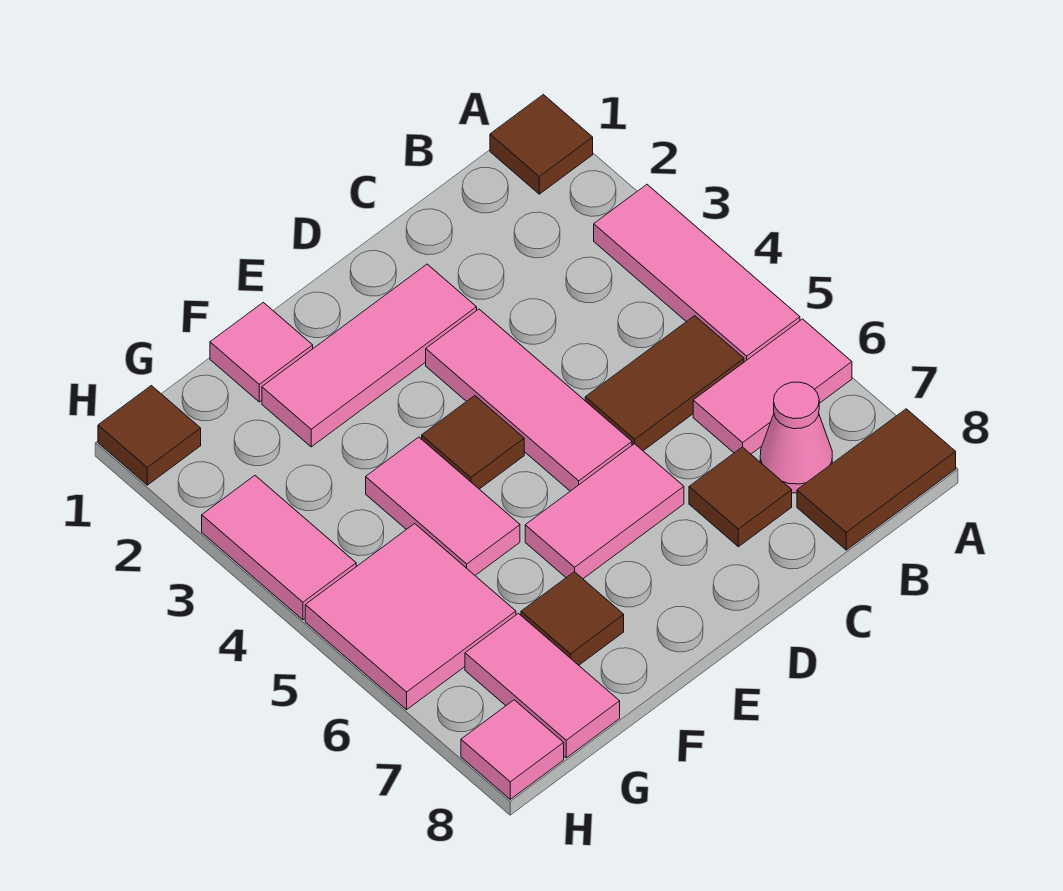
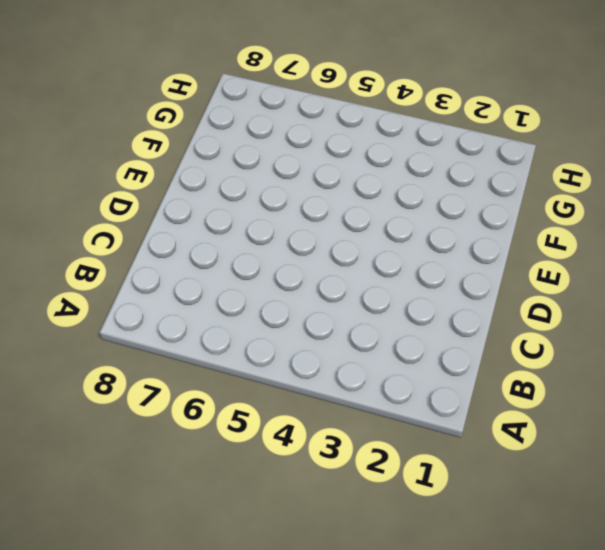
none -> brown 1x1 tile [490,95,593,194]
none -> pink 1x3 tile [594,185,800,362]
none -> pink 1x2 tile [693,319,852,454]

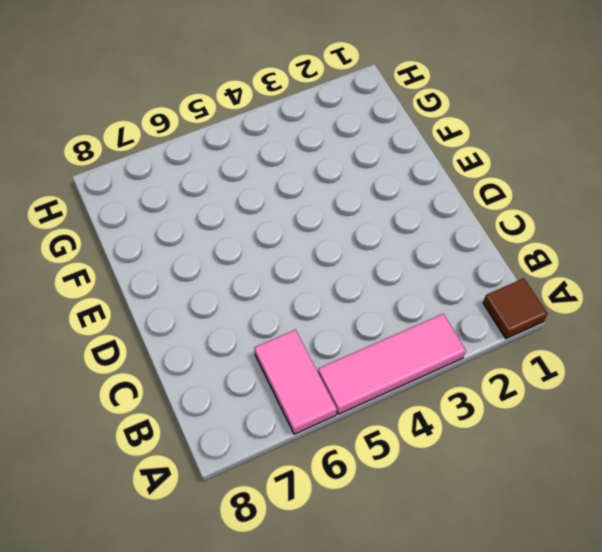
none -> brown 1x2 tile [797,409,956,550]
none -> brown 1x2 tile [585,316,744,451]
none -> pink 1x1 cone [760,382,832,493]

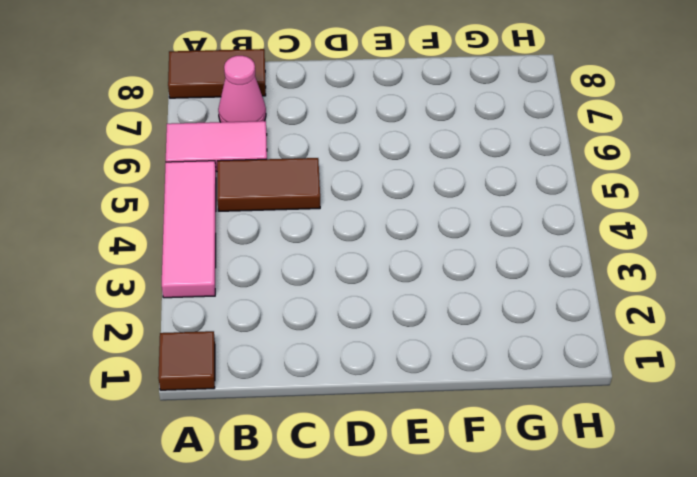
none -> brown 1x1 tile [689,447,792,547]
none -> pink 1x3 tile [262,264,477,447]
none -> pink 1x3 tile [426,309,632,491]

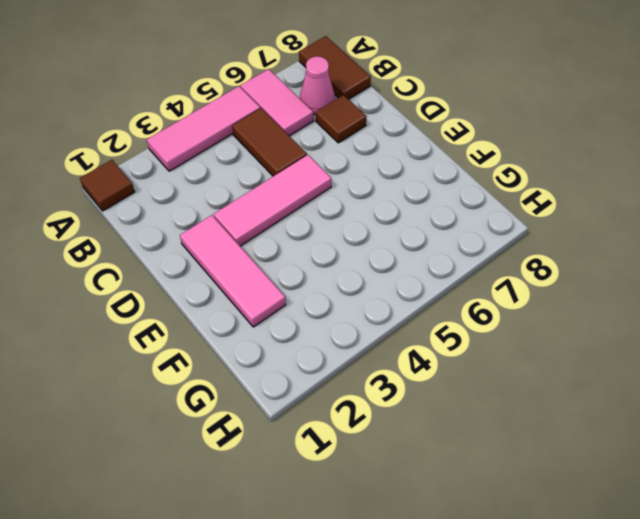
none -> pink 1x2 tile [525,444,684,579]
none -> brown 1x1 tile [422,396,524,489]
none -> pink 1x1 tile [210,302,313,402]

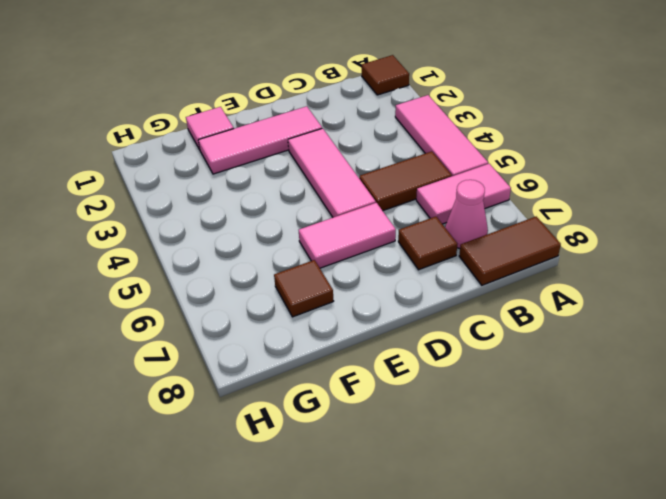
none -> brown 1x1 tile [422,396,524,489]
none -> pink 1x2 tile [366,437,520,575]
none -> pink 2x2 tile [305,524,516,710]

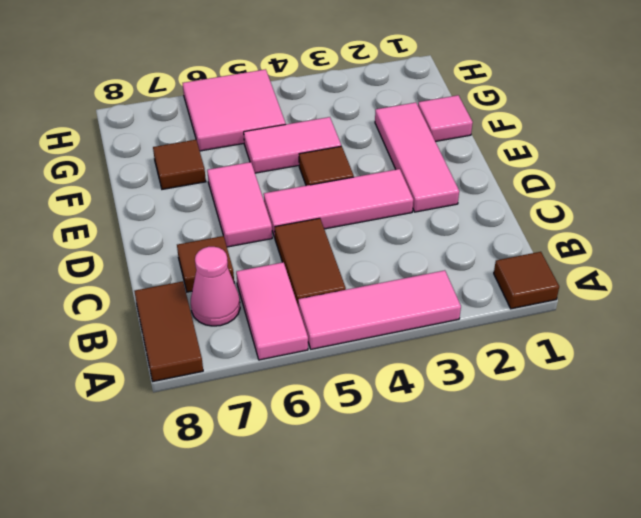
none -> pink 1x2 tile [465,613,620,758]
none -> brown 1x1 tile [98,386,201,485]
none -> pink 1x2 tile [202,476,356,620]

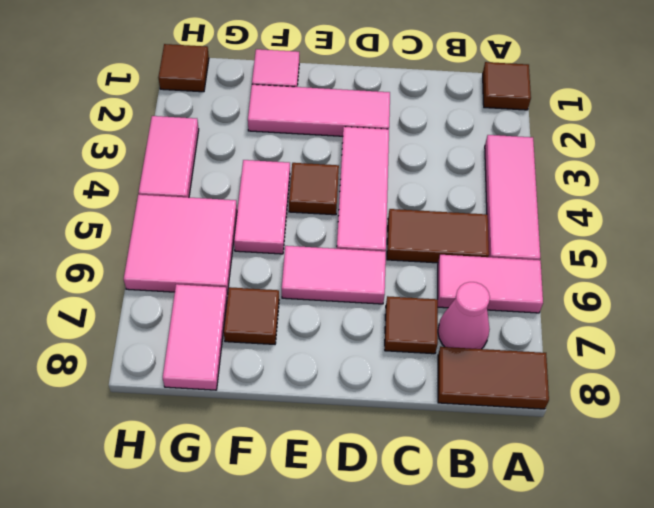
none -> pink 1x1 tile [461,700,564,799]

